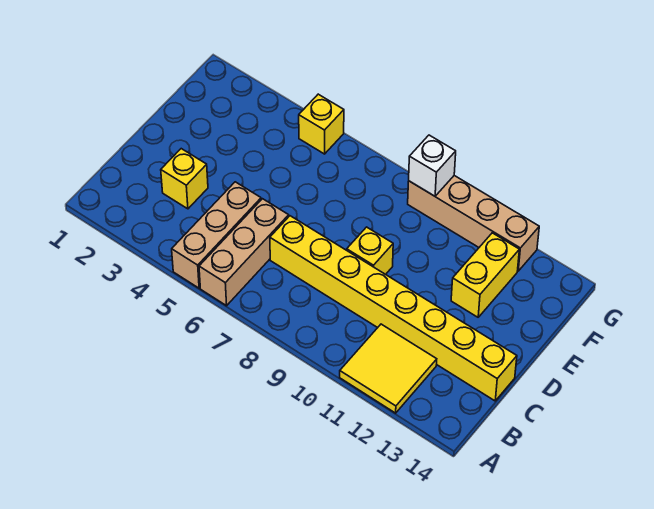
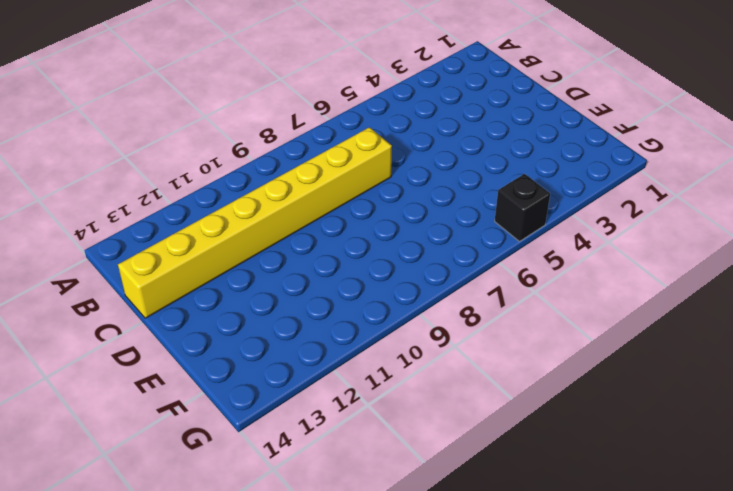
black 1x1 brick [495,174,550,241] -> yellow 1x1 brick [299,94,344,154]
none -> tan 1x3 brick [172,182,261,288]
none -> tan 1x3 brick [199,199,289,306]

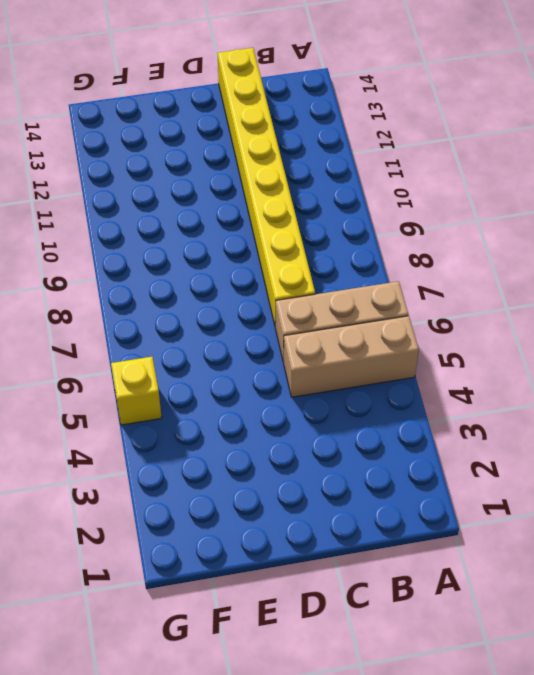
none -> yellow 2x2 tile [340,324,437,413]
none -> yellow 1x1 brick [161,149,208,209]

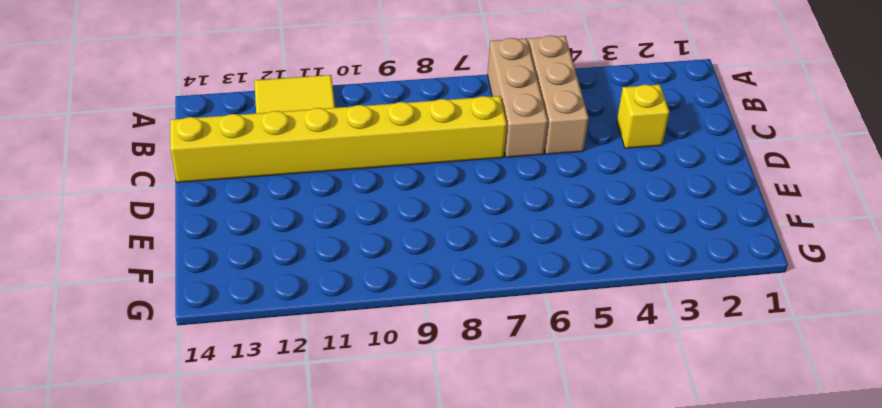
none -> yellow 1x1 brick [347,227,393,274]
none -> yellow 1x2 brick [451,233,519,317]

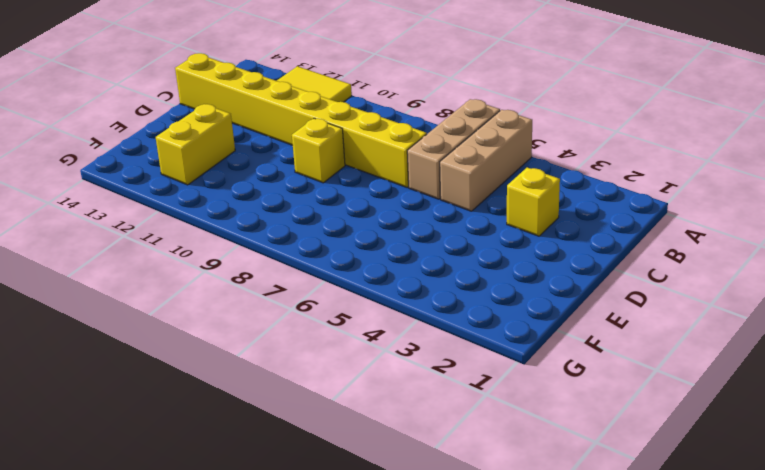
none -> yellow 1x1 brick [299,94,344,154]
none -> tan 1x4 brick [408,176,539,271]

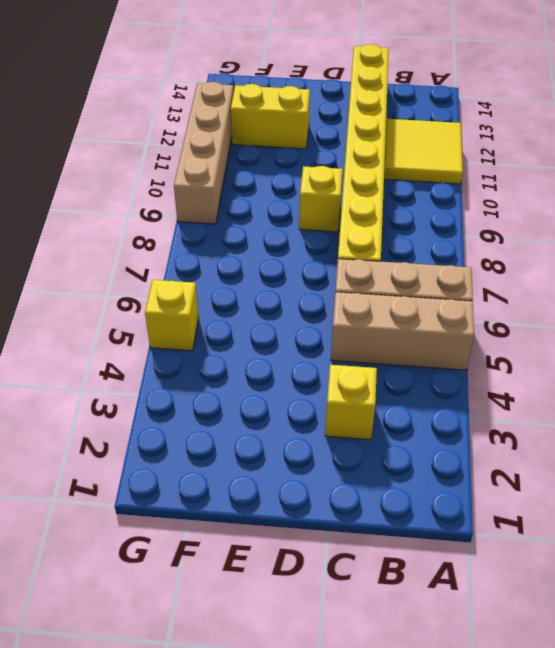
none -> white 1x1 brick [409,135,456,196]

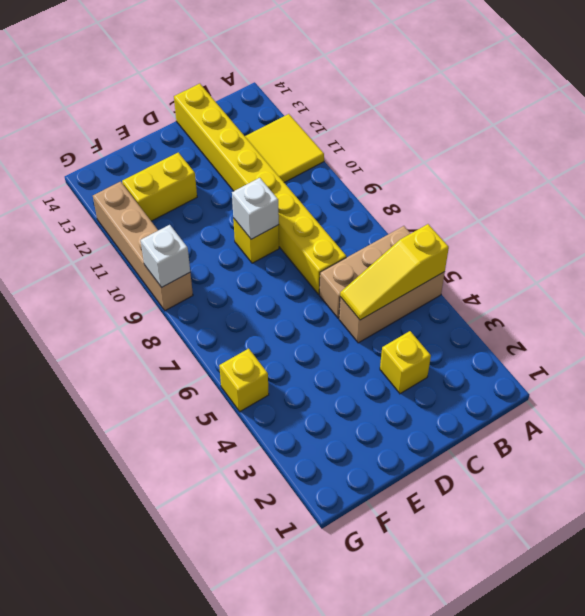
yellow 1x3 slope [340,224,449,320] -> none
white 1x1 brick [232,178,279,239] -> none

